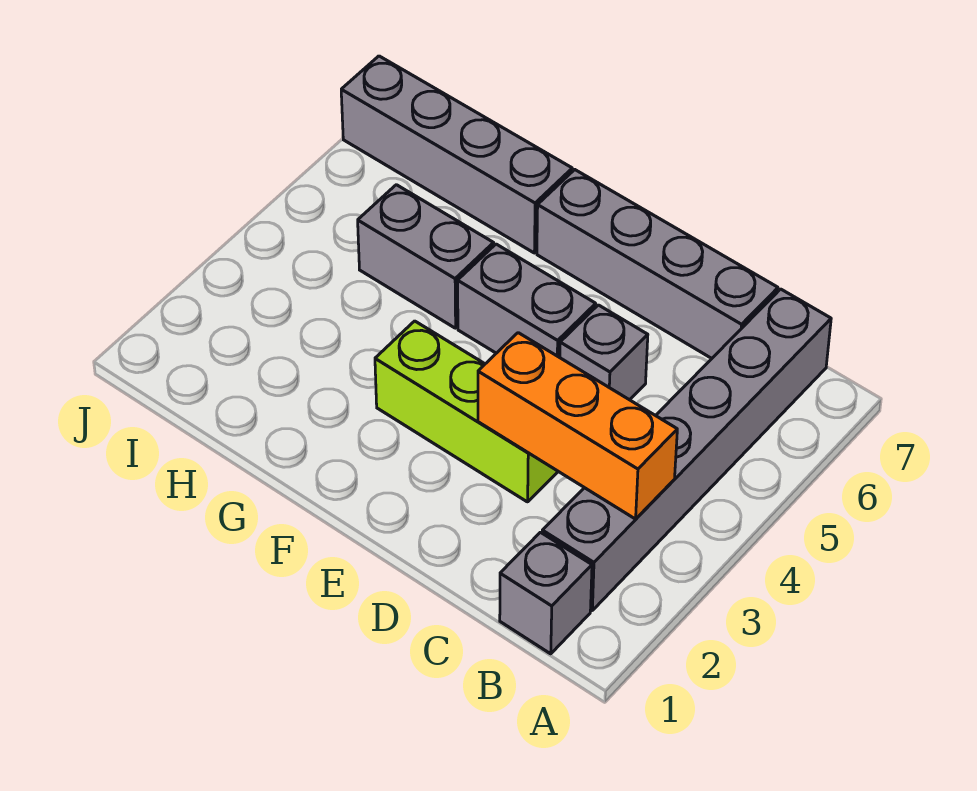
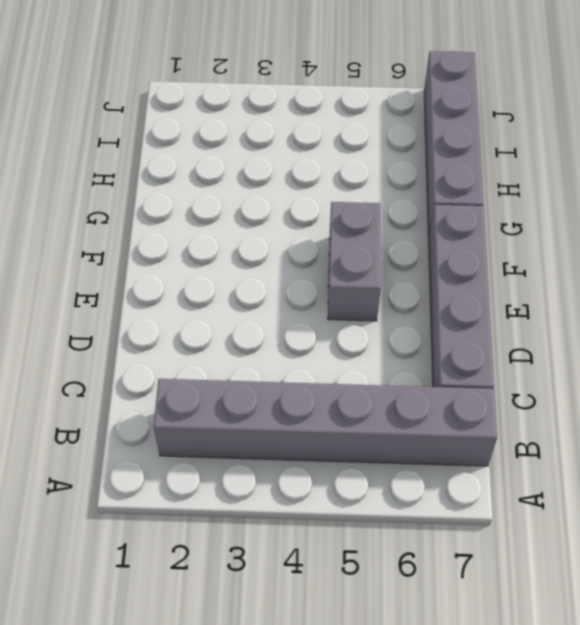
none -> grey 1x1 brick [500,532,592,654]
none -> lime 1x3 brick [375,321,558,502]

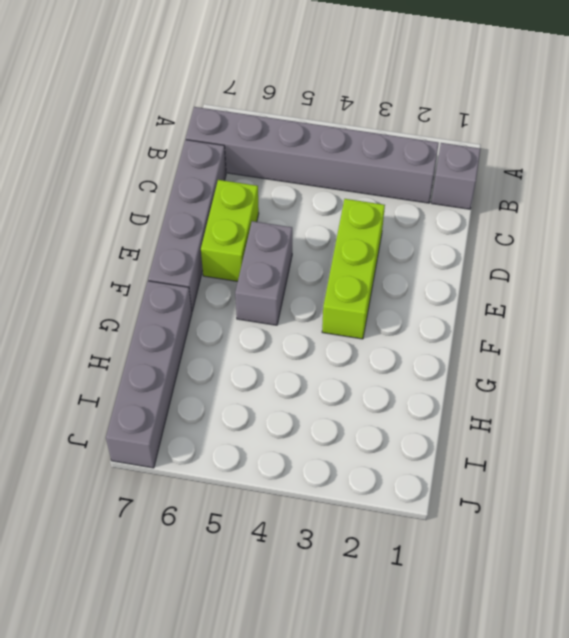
lime 1x2 brick [201,180,259,281] -> none
none -> grey 1x1 brick [560,305,648,400]
none -> grey 1x2 brick [358,185,494,328]

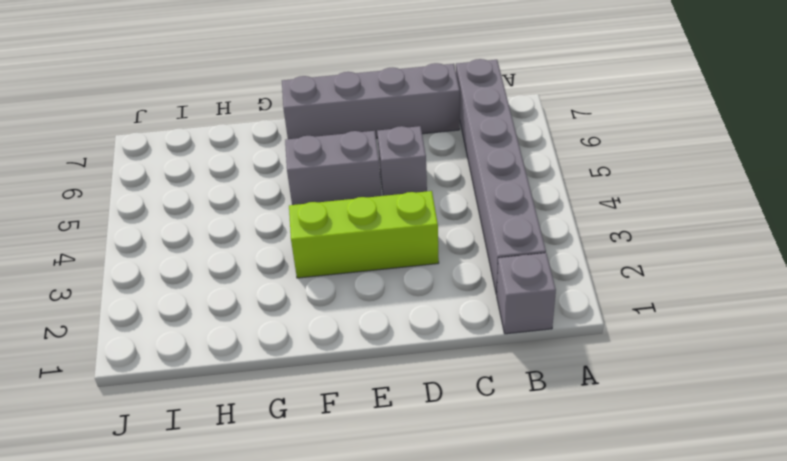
none -> grey 1x2 brick [358,185,494,328]
none -> grey 1x4 brick [341,56,572,253]

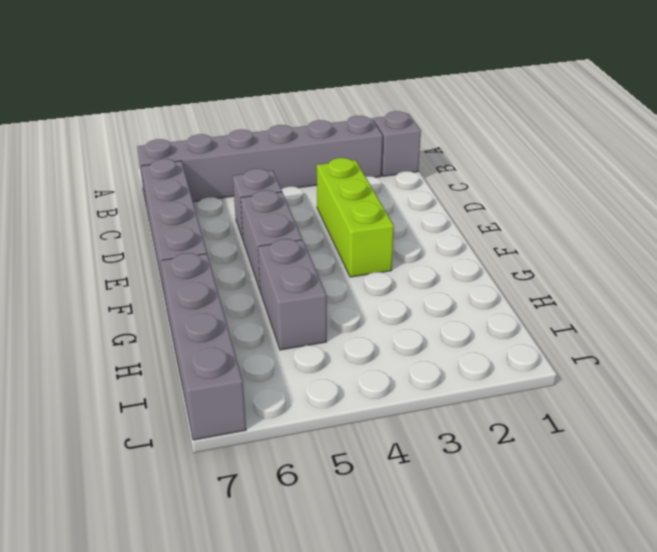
none -> orange 1x3 brick [478,333,677,519]

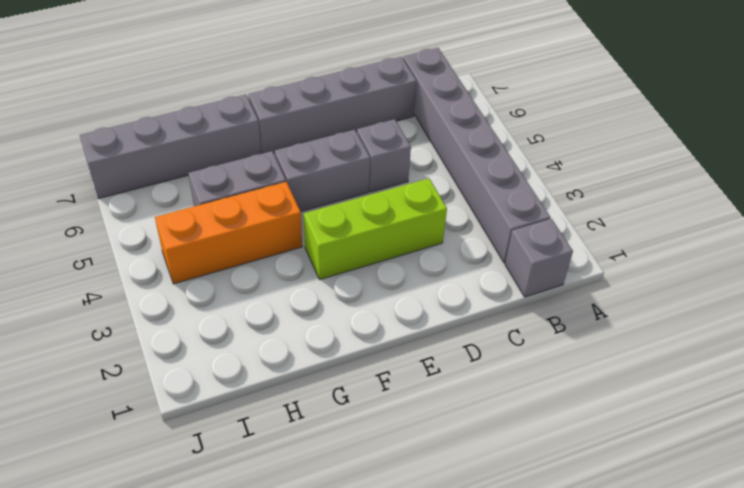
orange 1x3 brick [155,182,302,284] -> orange 1x3 brick moved to [478,333,677,519]

